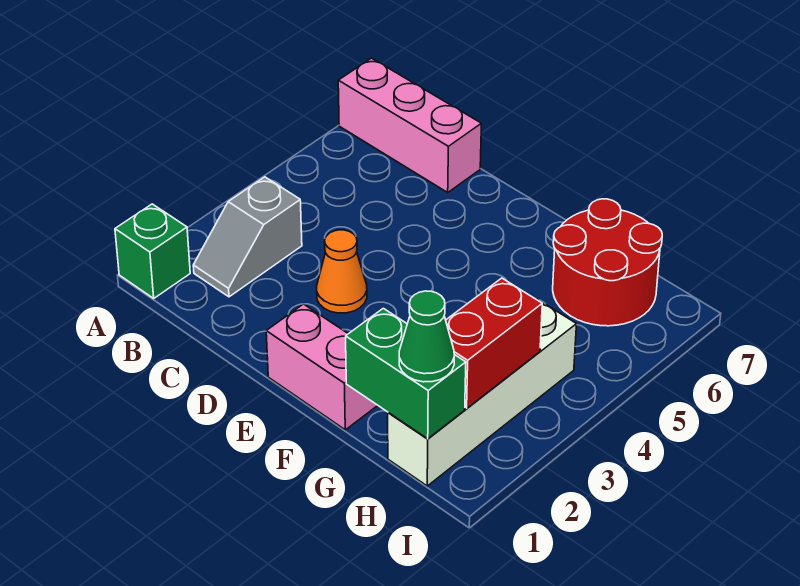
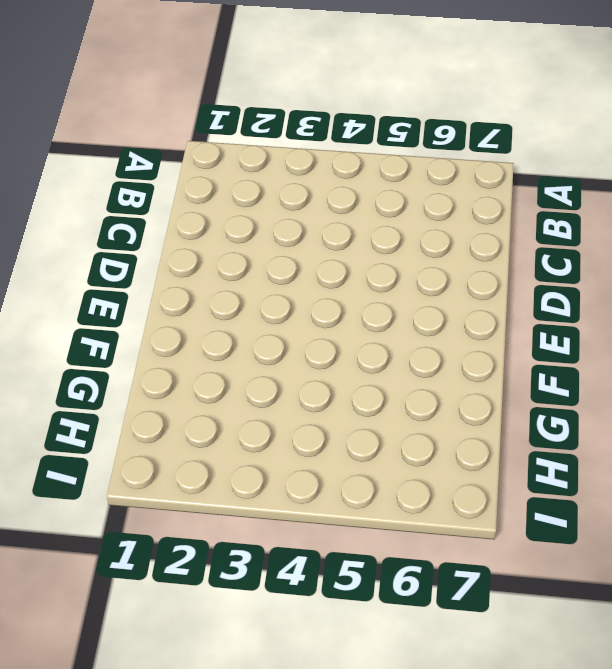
none -> green 1x1 brick [115,204,190,298]
none -> pink 1x3 brick [338,58,481,192]

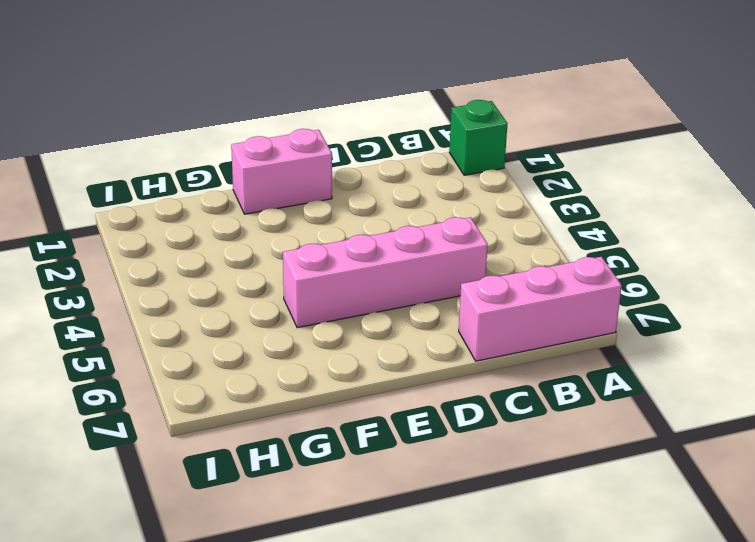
pink 1x4 brick [283,217,488,328] -> none
none -> grey 1x2 slope [193,177,302,297]
none -> orange 1x1 cone [317,230,367,313]

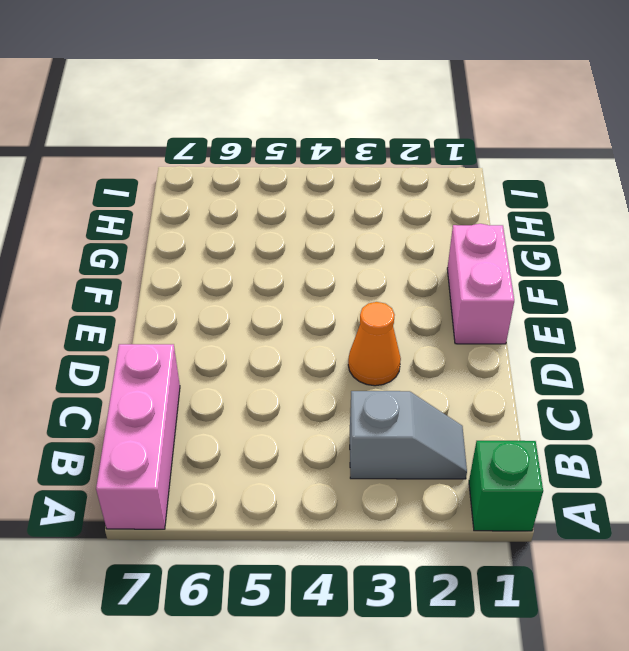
none -> red 2x2 round brick [553,199,662,326]
none -> white 1x4 brick [388,299,577,486]

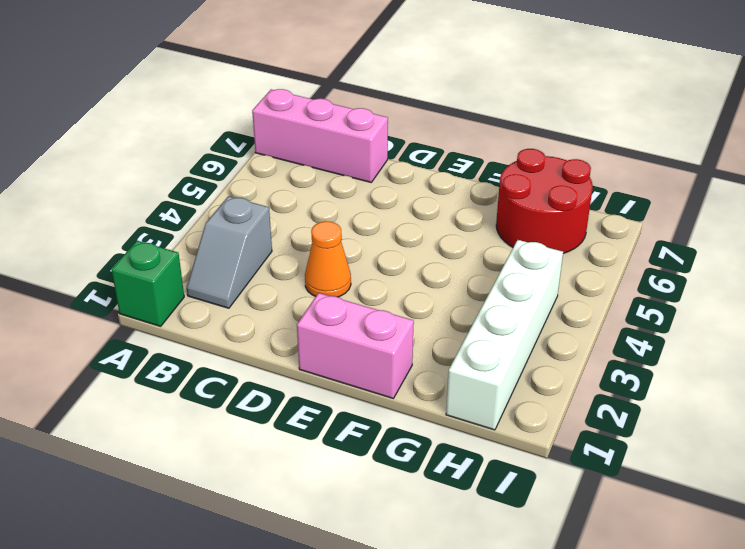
none -> green 1x2 brick [346,308,466,439]
none -> red 1x2 brick [446,278,542,408]

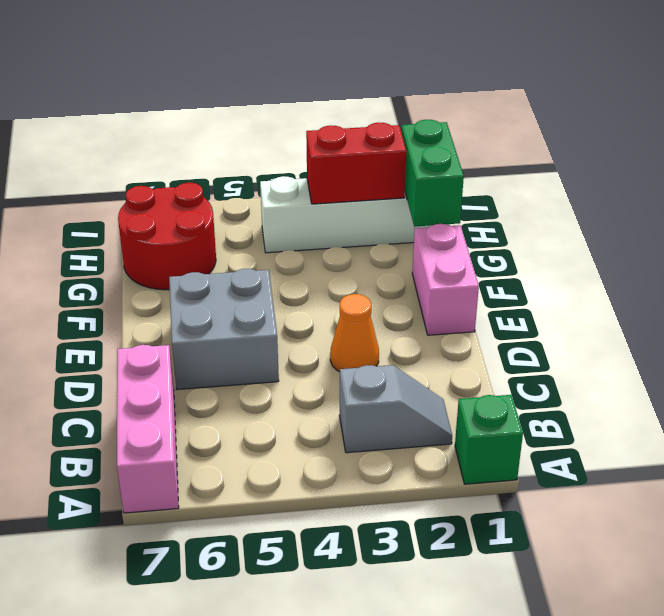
grey 2x2 brick [169,269,279,390] -> none
none -> green 1x1 cone [399,291,454,382]

